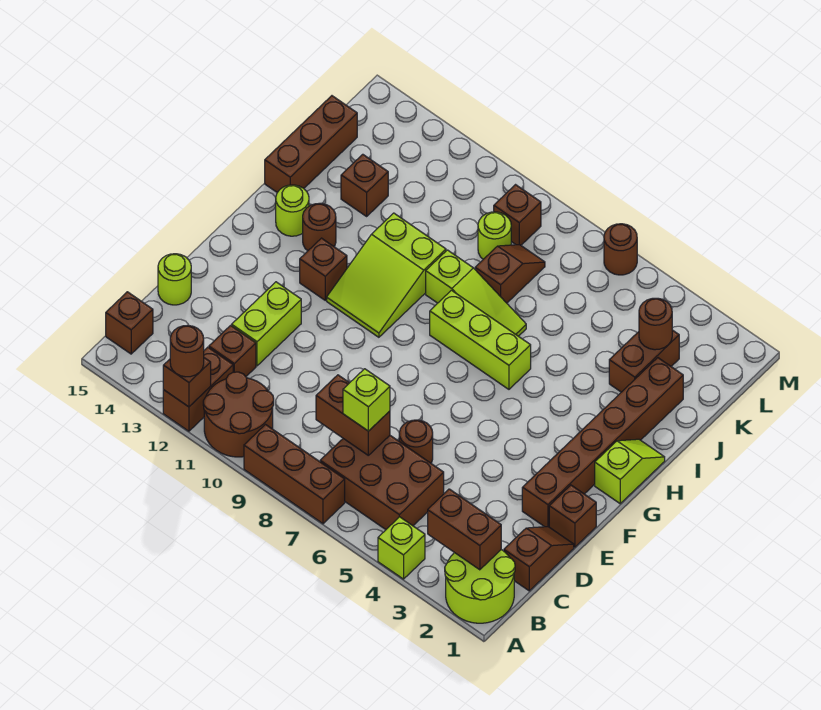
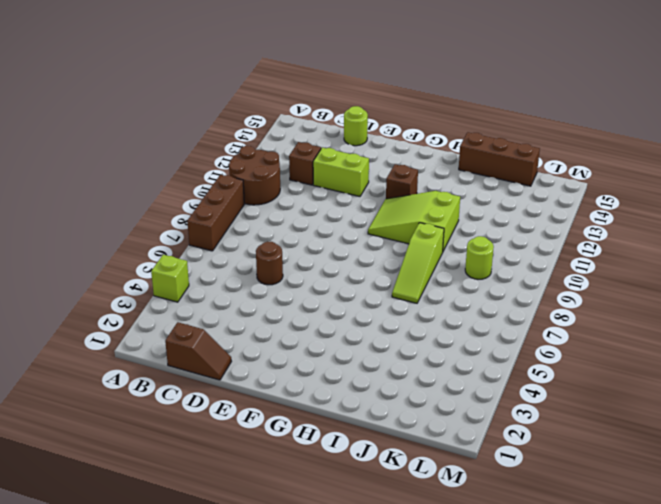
none -> lime 2x2 round brick [445,550,515,623]
none -> brown 1x2 brick [163,347,233,431]
none -> brown 2x3 brick [320,436,444,530]
none -> brown 1x1 brick [106,292,153,354]

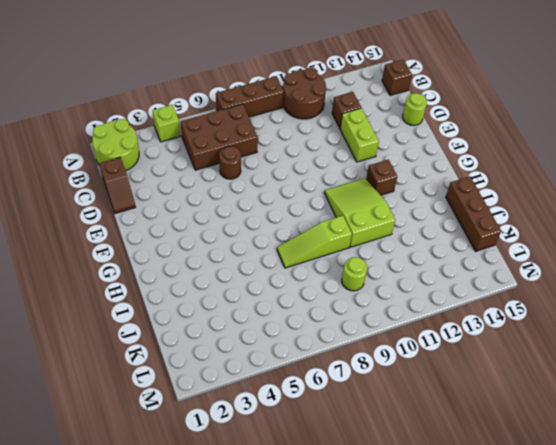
none -> brown 1x2 brick [163,347,233,431]
none -> brown 1x1 brick [549,485,596,547]
none -> brown 1x6 brick [522,358,683,527]
none -> lime 1x2 slope [595,439,665,504]

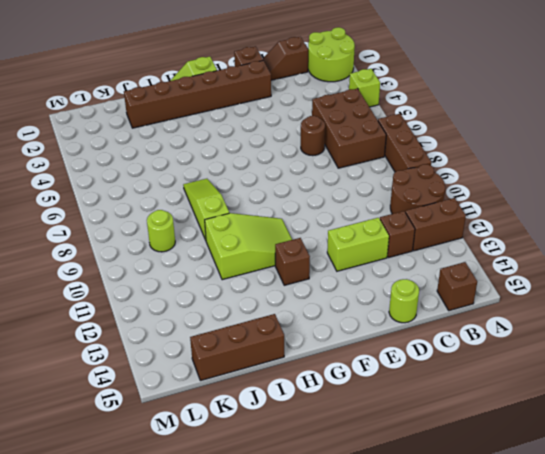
none -> lime 1x3 brick [430,290,531,389]
none -> brown 1x1 round brick [303,203,336,251]
none -> lime 1x1 round brick [276,185,309,236]
none -> brown 1x2 brick [609,330,679,392]

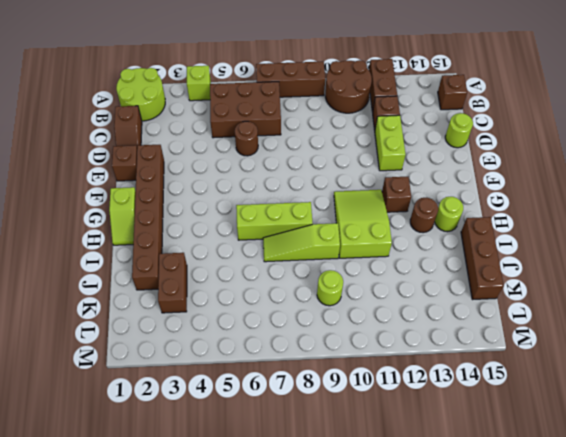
none -> brown 1x2 slope [475,245,545,303]
none -> brown 1x1 brick [341,154,388,216]
none -> brown 1x1 brick [494,185,541,245]
none -> brown 1x1 round brick [604,224,637,275]

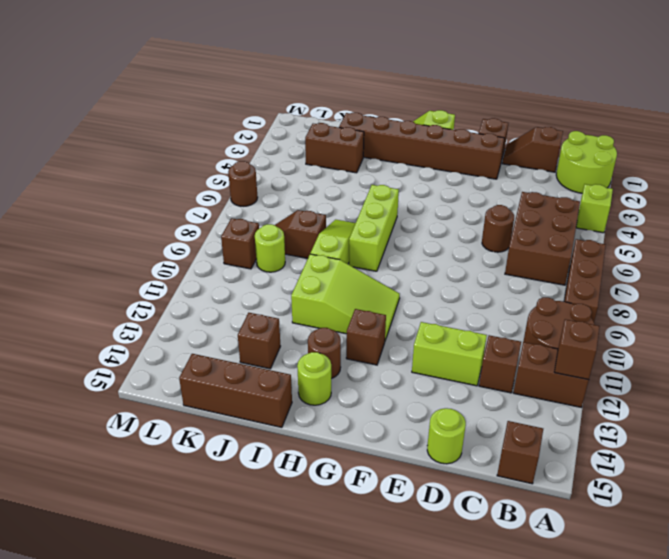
none -> brown 1x2 brick [428,489,501,570]
none -> brown 1x2 brick [316,375,390,455]
none -> brown 1x1 round brick [639,298,672,350]
none -> brown 1x1 round brick [170,325,204,377]

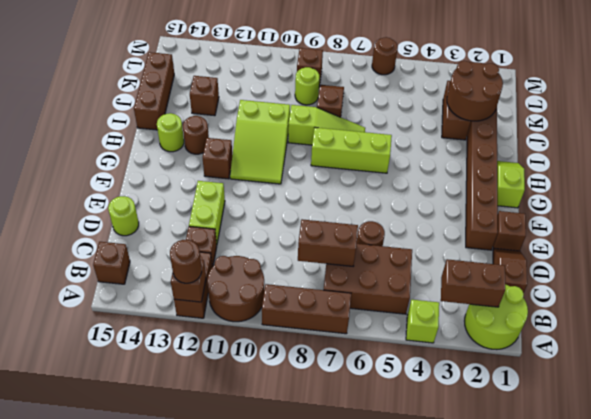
brown 2x2 round brick [447,61,503,121] -> brown 1x1 round brick [639,298,672,350]
none -> lime 1x1 brick [343,369,390,431]

